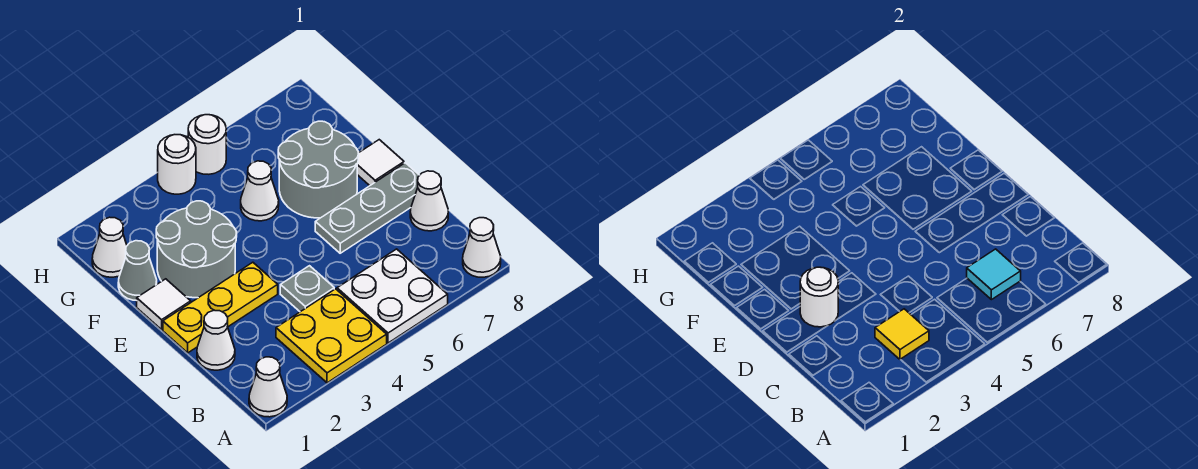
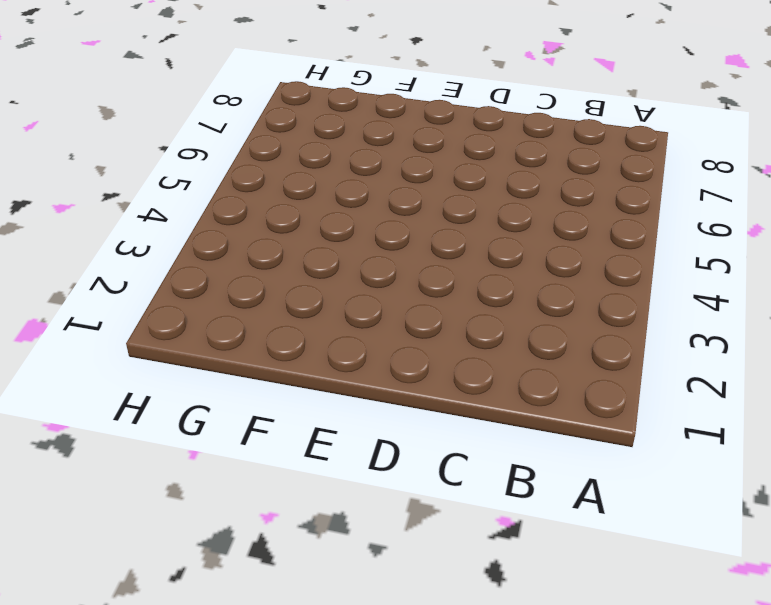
none -> white 1x1 cone [249,357,287,417]
none -> yellow 2x2 plate [276,289,387,383]
none -> white 2x2 plate [337,249,448,343]

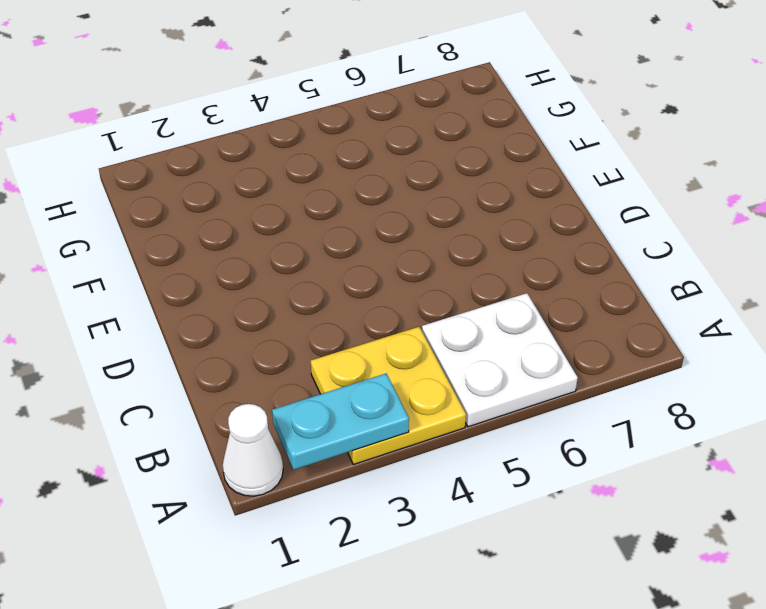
cyan 1x2 plate [272,374,409,470] -> none
none -> white 1x1 cone [463,218,501,277]
none -> white 1x1 cone [197,310,235,370]
none -> grey 1x1 plate [280,266,334,312]

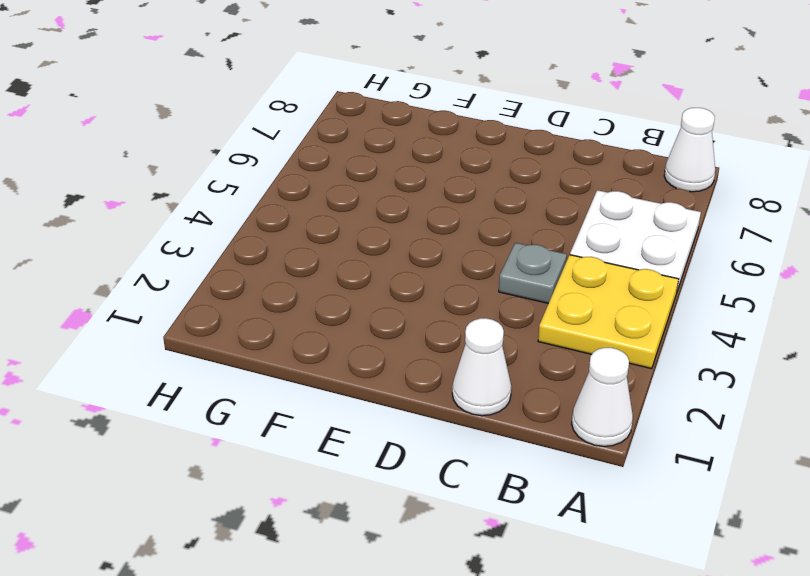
none -> white 1x1 cone [410,171,448,231]
none -> yellow 1x3 plate [163,262,278,353]
none -> grey 1x3 plate [315,163,419,253]

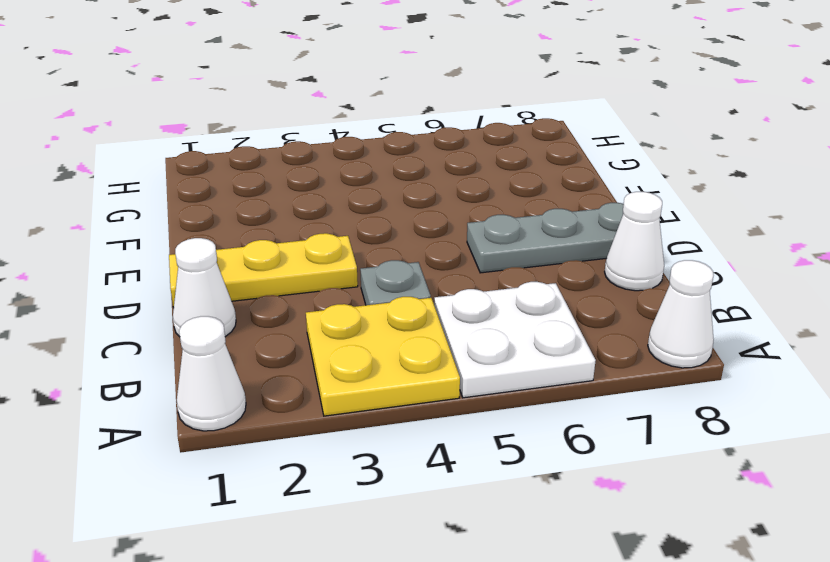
none -> white 1x1 tile [137,279,191,330]
none -> grey 2x2 round brick [156,201,237,298]
none -> grey 2x2 round brick [278,121,359,218]

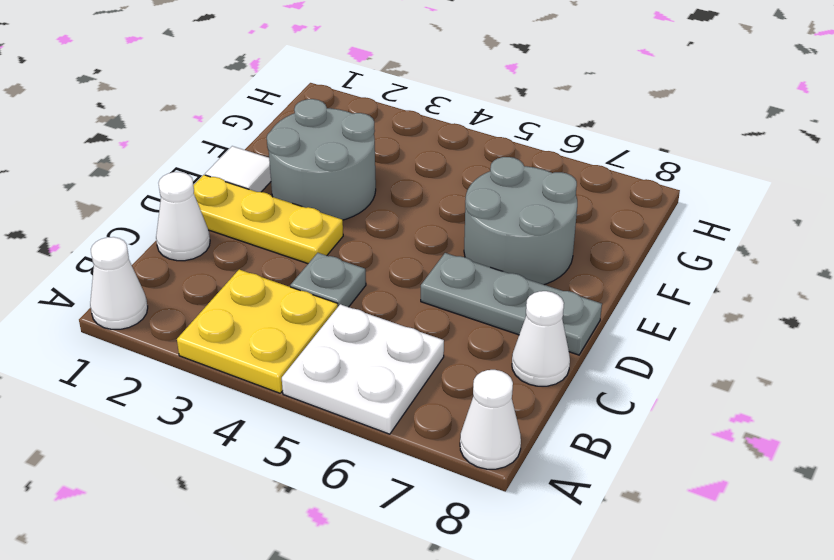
none -> white 1x1 tile [357,140,404,186]
none -> grey 1x1 cone [118,241,157,301]
none -> white 1x1 cone [241,161,279,221]

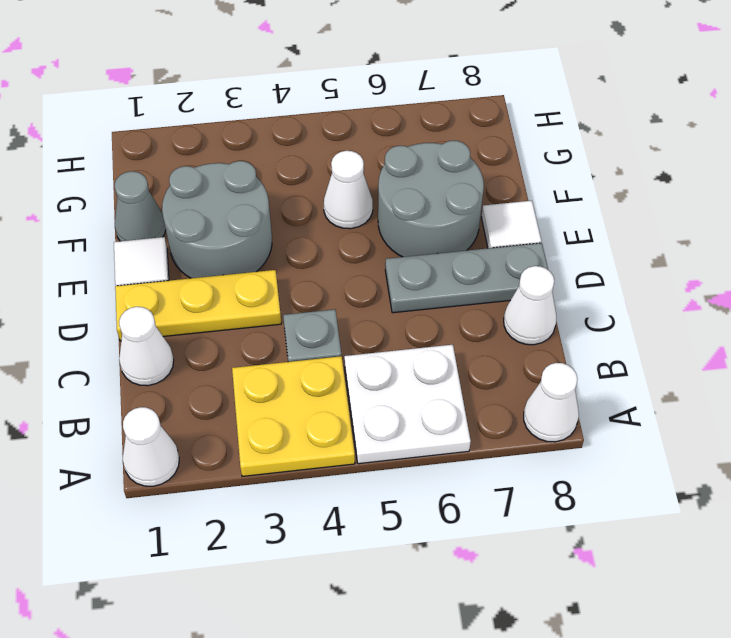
none -> white 1x1 cone [92,217,127,277]
none -> white 1x1 round brick [158,135,196,194]
none -> white 1x1 round brick [188,115,226,174]

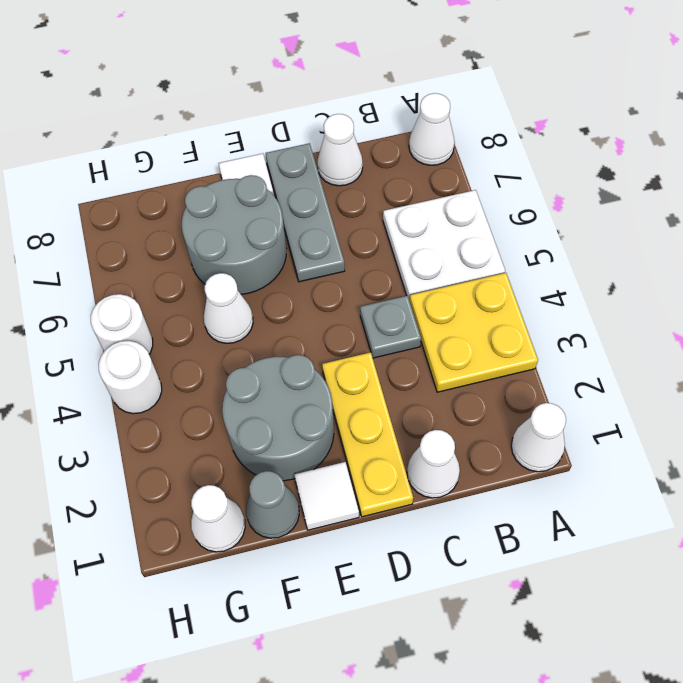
none -> yellow 1x1 tile [875,309,929,360]
none -> cyan 1x1 tile [967,249,1021,300]
none -> white 1x1 round brick [800,267,838,327]

